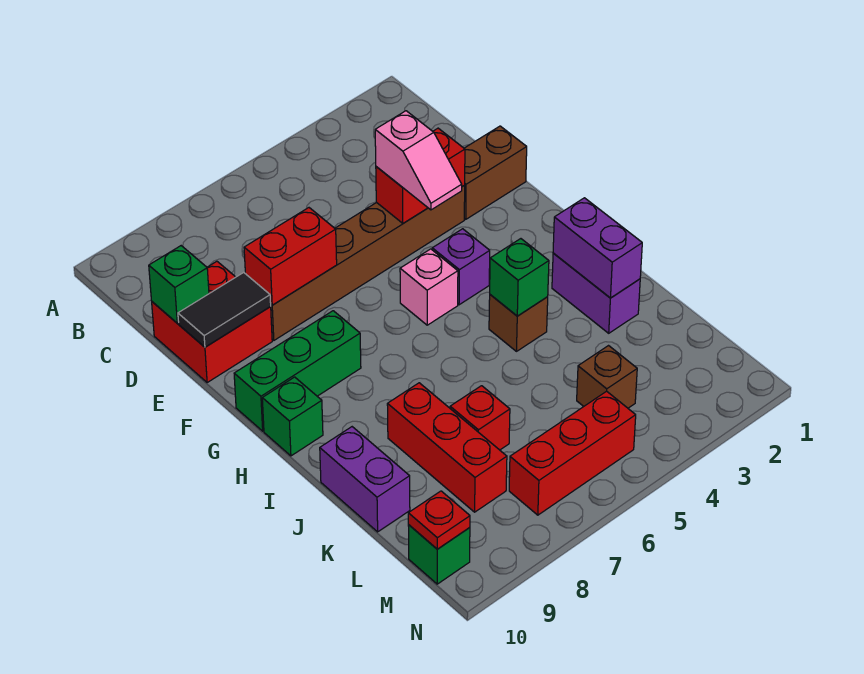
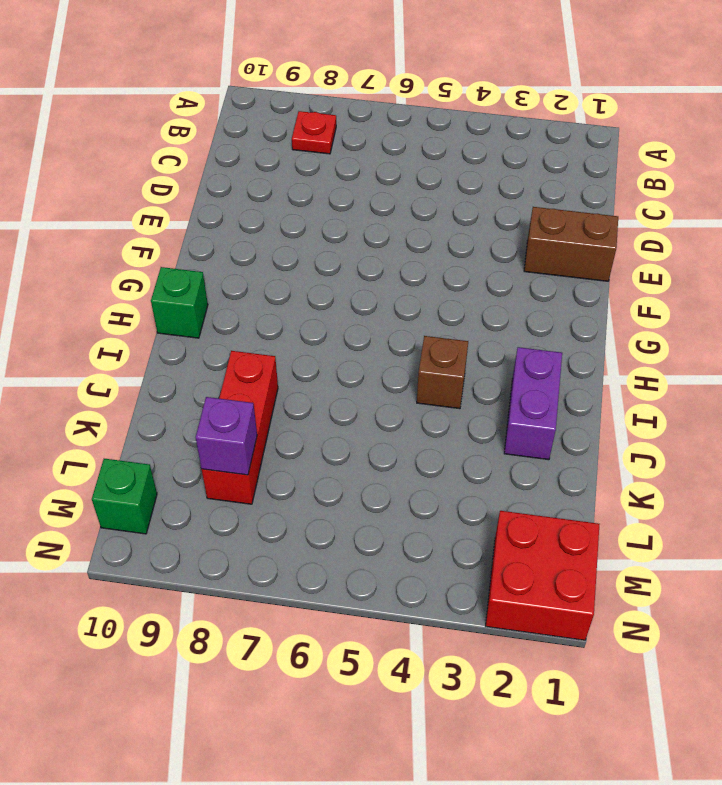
red 1x1 plate [292,111,336,154] -> red 1x1 plate moved to [408,491,470,549]
purple 1x1 brick [196,397,257,475] -> purple 1x1 brick moved to [432,229,490,305]
red 2x2 brick [486,511,600,640] -> red 2x2 brick moved to [152,261,272,382]
none -> brown 1x6 brick [270,186,465,340]
none -> pink 1x1 brick [400,249,458,325]
none -> green 1x3 brick [234,311,361,431]

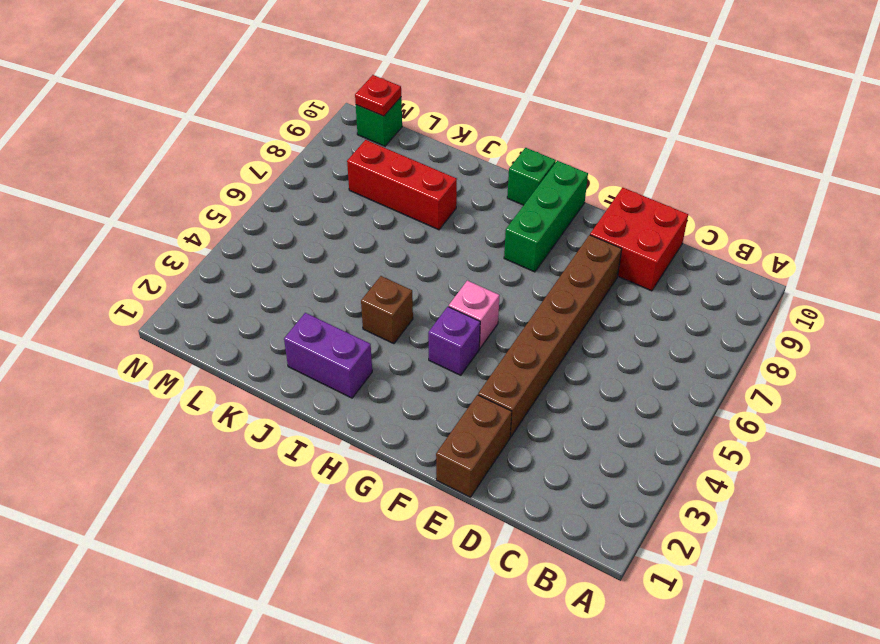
none -> purple 1x2 brick [320,427,410,532]
none -> red 1x1 brick [450,386,510,450]
none -> brown 1x1 brick [577,346,637,408]

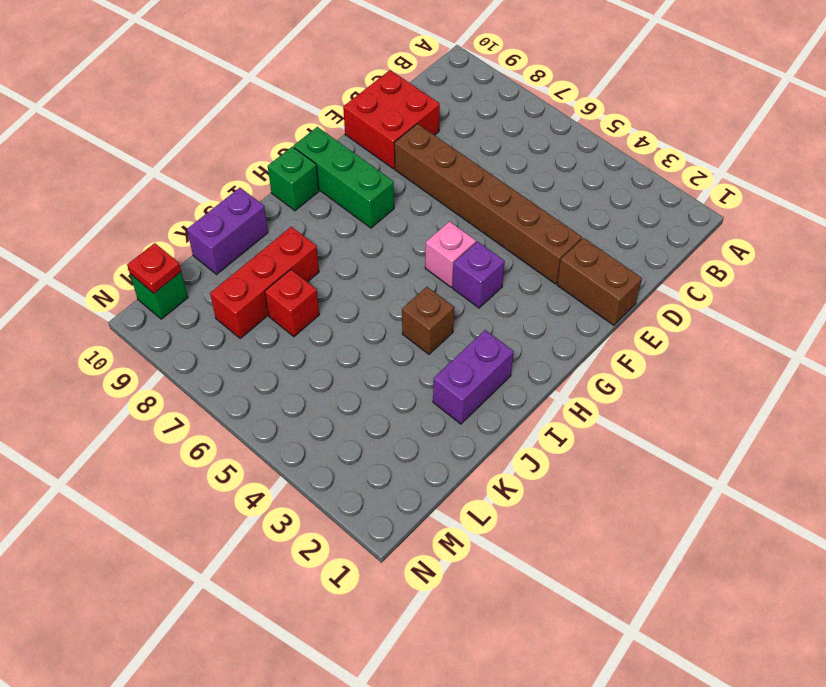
none -> brown 1x1 brick [577,346,637,408]
none -> red 1x3 brick [509,391,636,515]
none -> green 1x1 brick [149,246,209,323]

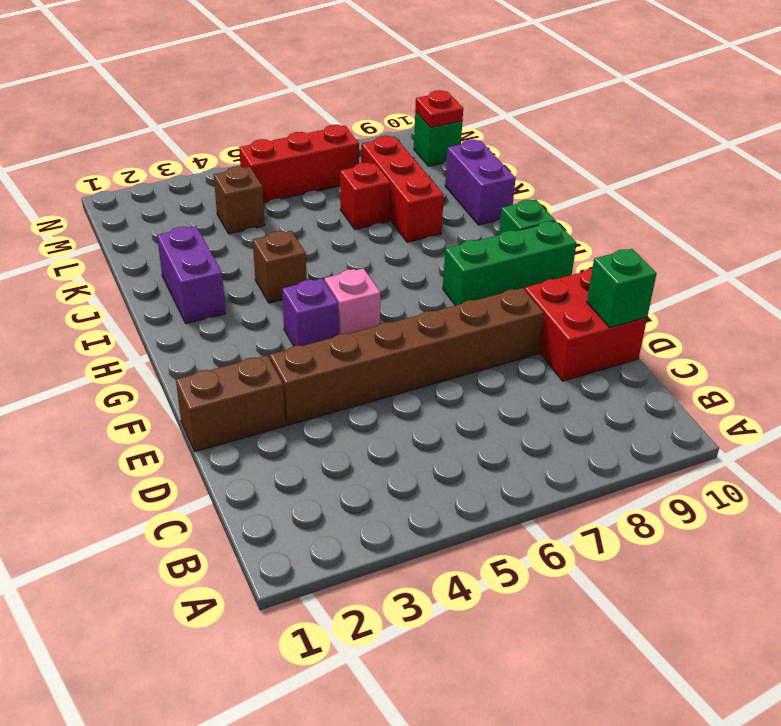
none -> red 1x2 brick [376,128,465,223]
none -> red 1x2 brick [244,208,337,305]
none -> black 1x2 tile [178,272,271,347]

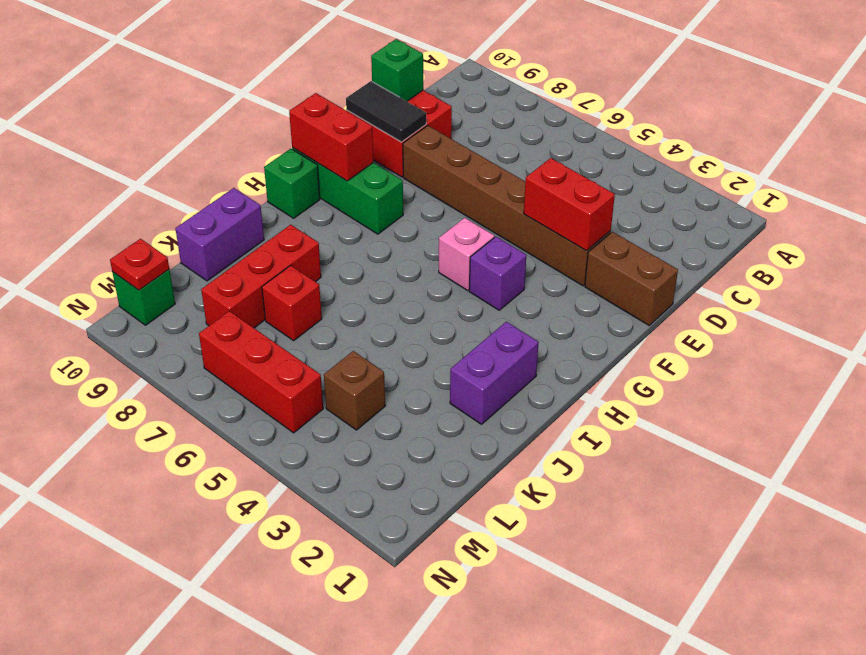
red 1x2 brick [289,93,373,181] -> red 1x2 brick moved to [244,208,337,305]
none -> brown 1x1 brick [489,295,548,351]
none -> purple 1x2 brick [553,198,642,298]
none -> green 1x1 brick [490,239,549,316]

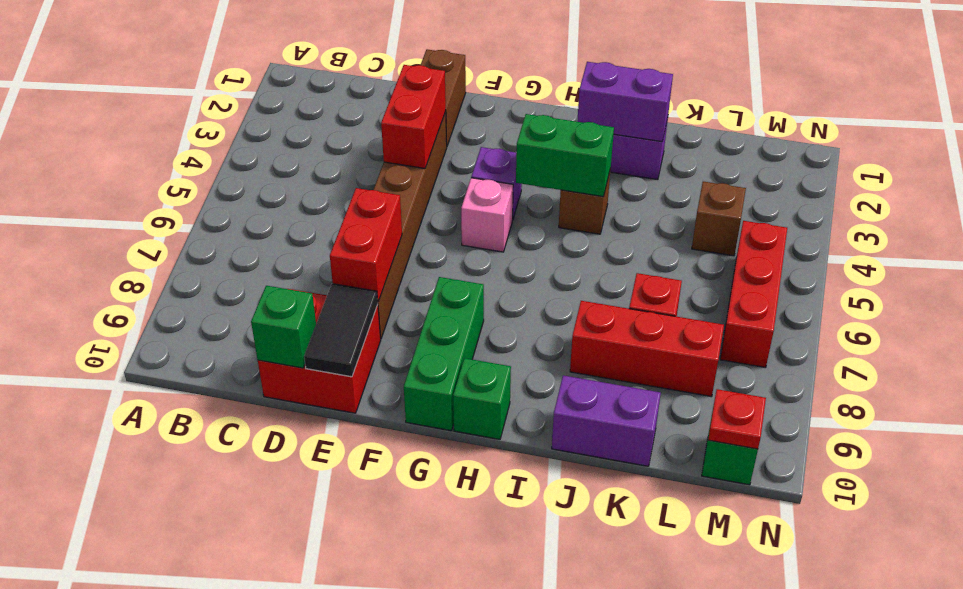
green 1x2 brick [516,114,614,197] -> green 1x1 brick [490,239,549,316]
none -> pink 1x2 slope [375,111,462,210]

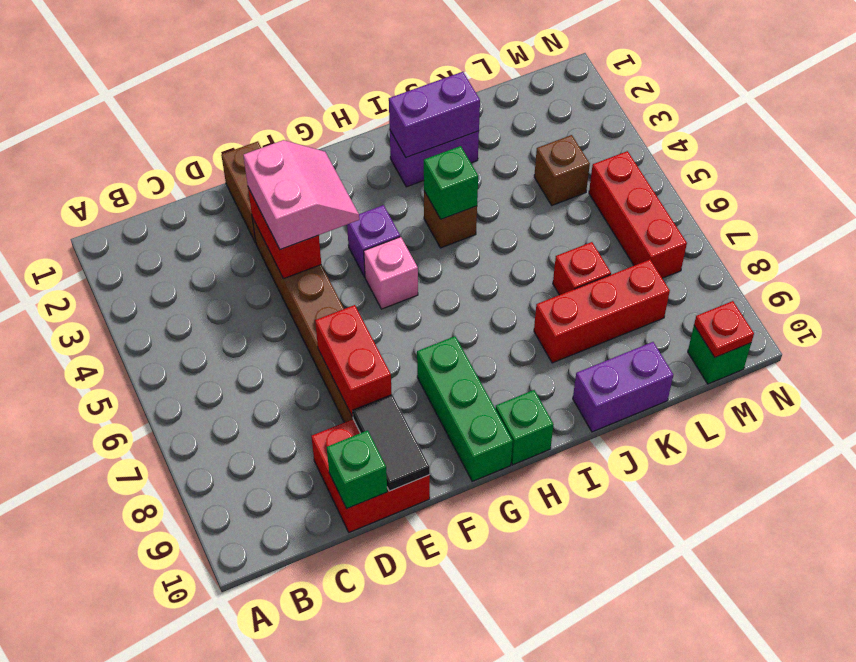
pink 2x2 slope [243,140,359,249] -> pink 1x2 slope [375,111,462,210]

